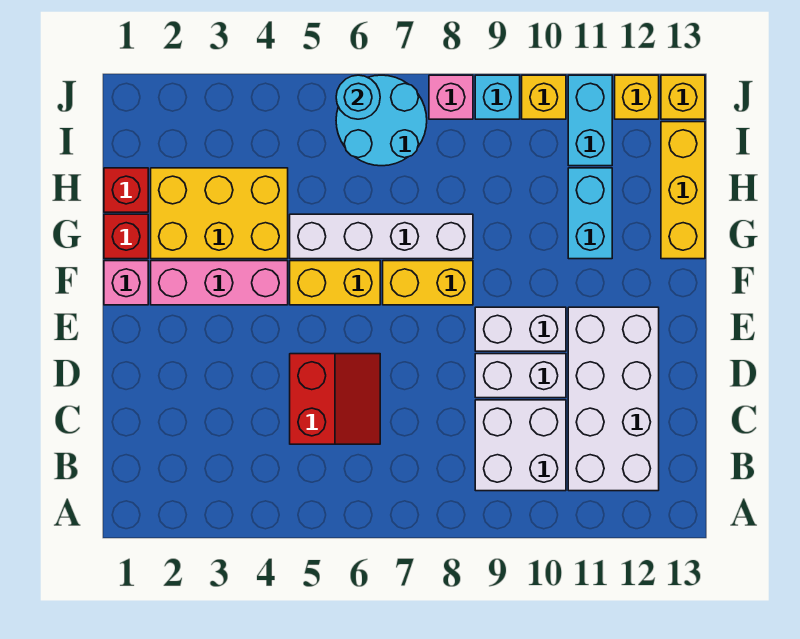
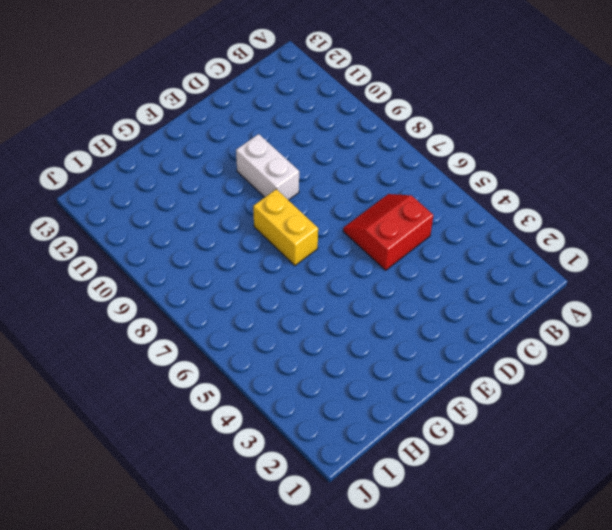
none -> white 2x2 brick [475,400,566,491]
none -> white 2x4 brick [568,307,659,491]
none -> white 1x2 brick [475,354,566,398]

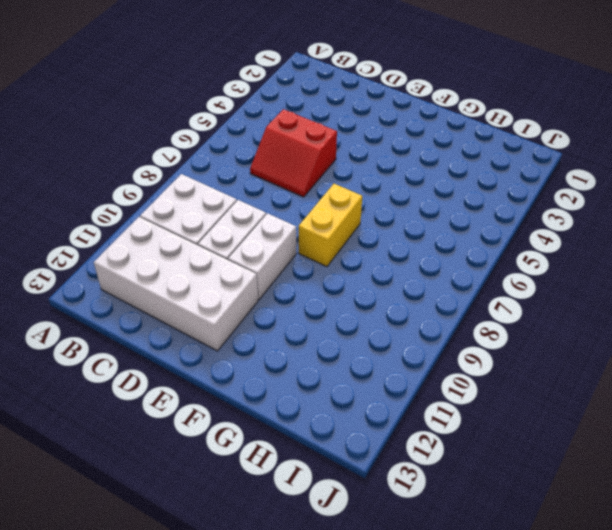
none -> pink 1x1 brick [104,261,148,305]
none -> pink 1x3 brick [151,261,288,305]
none -> yellow 1x2 brick [290,261,380,305]

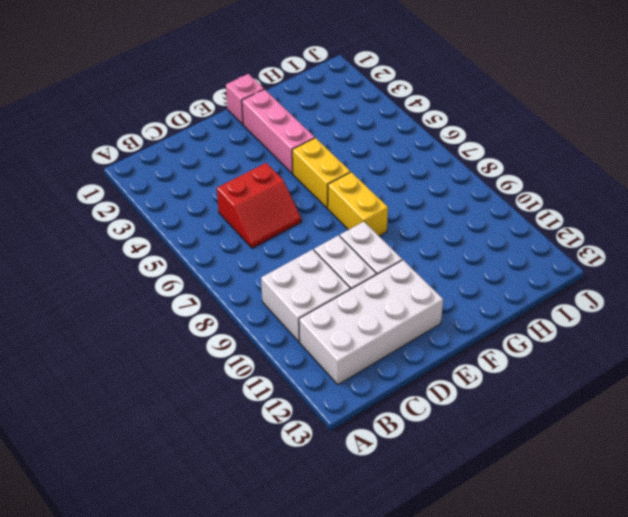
none -> red 1x1 brick [104,214,148,259]
none -> yellow 2x3 brick [151,168,288,259]
none -> white 1x4 brick [290,214,473,259]

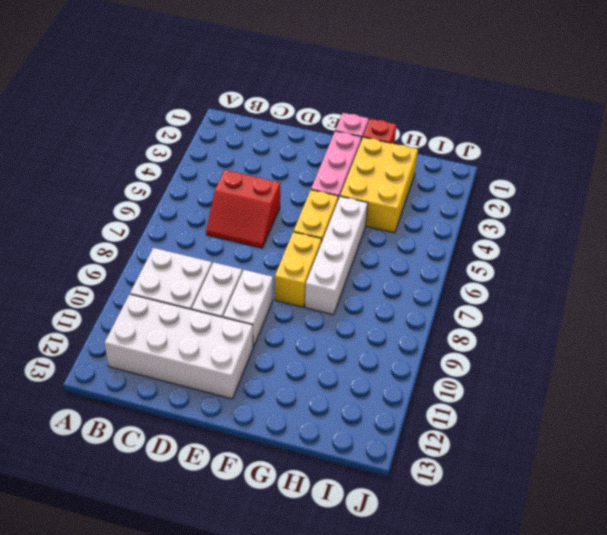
none -> cyan 1x2 brick [568,168,612,259]
none -> yellow 1x3 brick [661,122,705,259]
none -> red 1x1 brick [104,168,148,212]

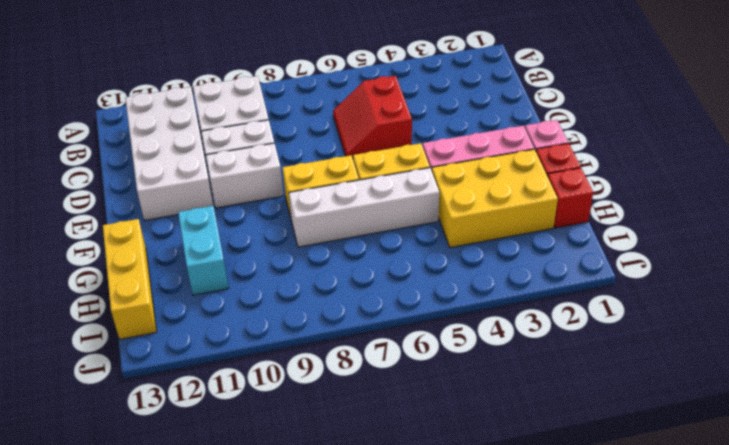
none -> cyan 2x2 round brick [336,75,427,166]
none -> cyan 1x2 brick [568,75,612,166]
none -> pink 1x1 brick [429,75,473,119]

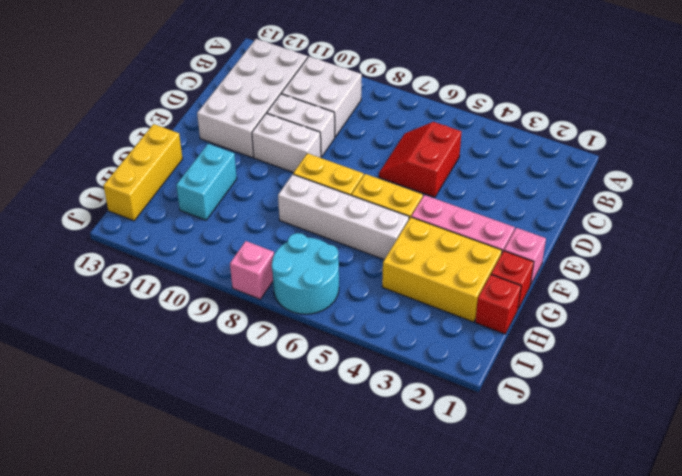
none -> cyan 1x2 brick [568,75,612,166]
none -> cyan 1x1 brick [475,75,520,119]
none -> yellow 1x1 brick [522,75,566,119]

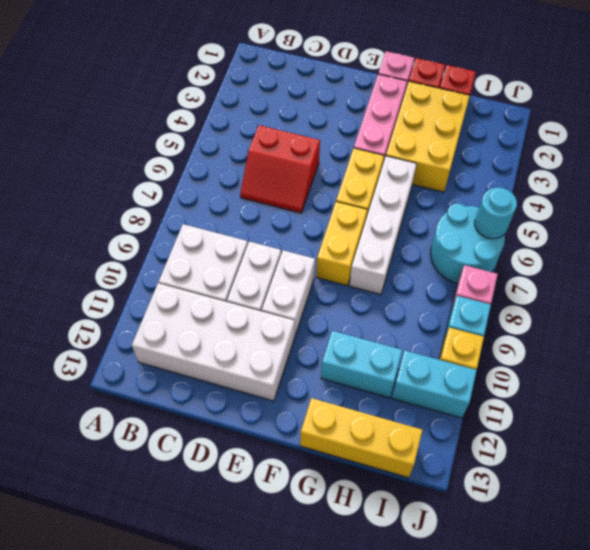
none -> yellow 1x1 brick [615,75,659,119]
none -> yellow 1x1 brick [661,75,705,119]

